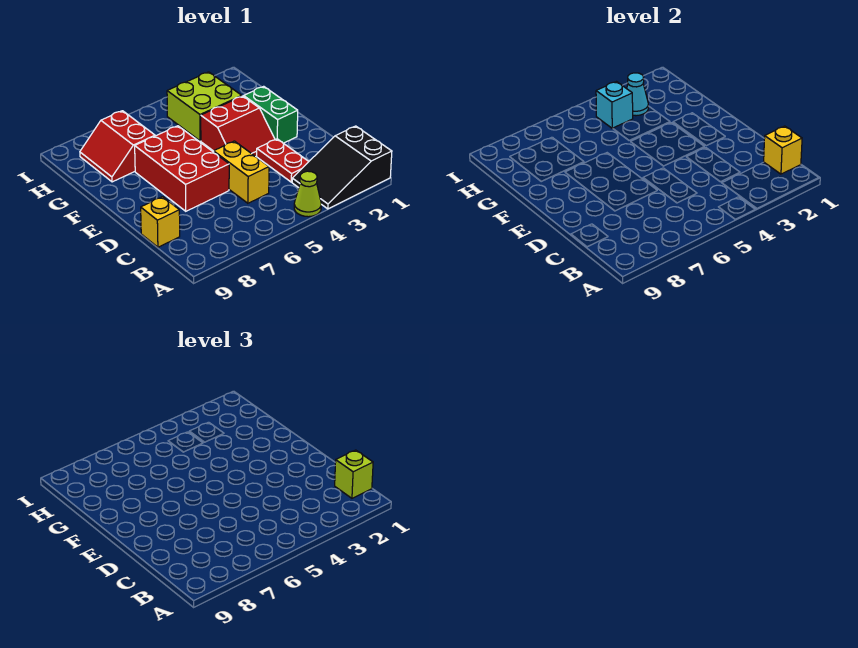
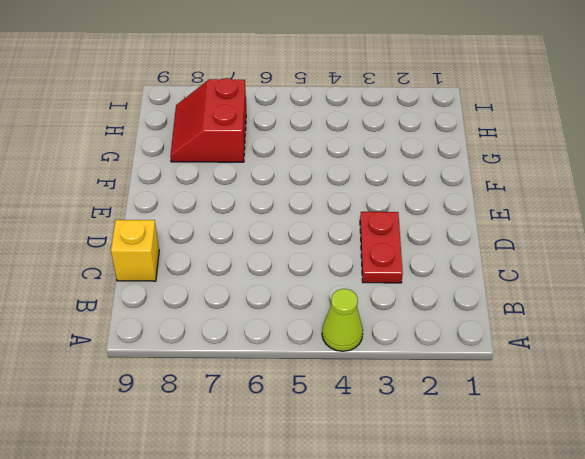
none -> black 2x3 slope [292,126,392,209]
none -> yellow 1x2 brick [214,141,269,203]
none -> red 2x3 brick [135,126,229,211]

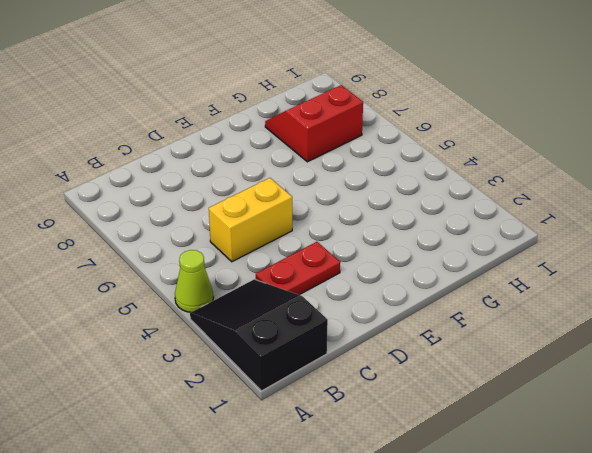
none -> yellow 1x1 brick [141,197,180,247]
none -> red 2x3 brick [135,126,229,211]
none -> green 1x2 brick [244,86,298,143]

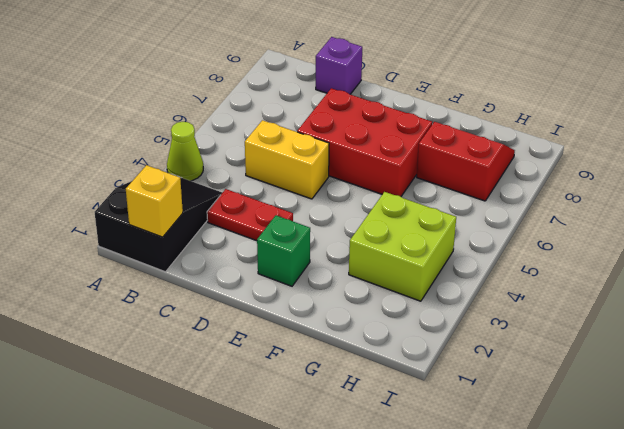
purple 1x1 brick [316,37,362,94] -> yellow 1x1 brick [141,197,180,247]
green 1x1 brick [257,215,310,286] -> green 1x2 brick [244,86,298,143]
none -> red 2x2 slope [201,96,275,157]
none -> cyan 1x1 cone [627,73,648,116]
none -> cyan 1x1 brick [596,82,633,128]

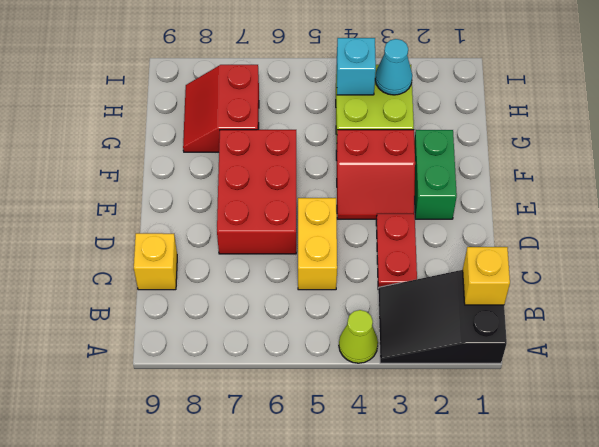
none -> lime 1x1 brick [335,450,373,498]

